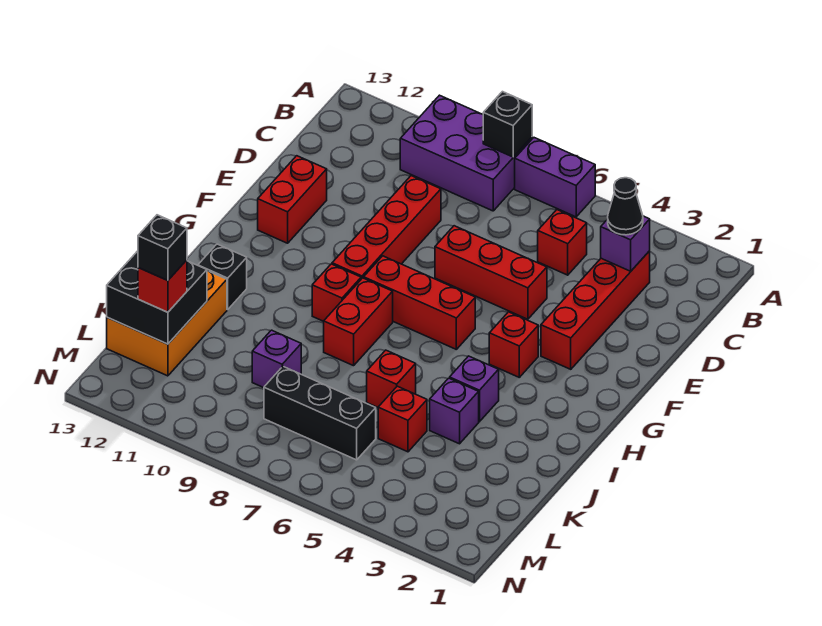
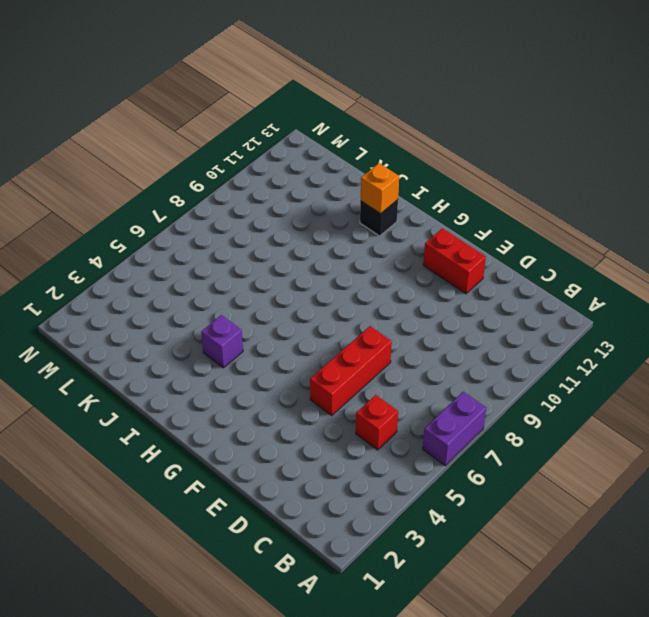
orange 1x1 brick [361,163,399,214] -> none
none -> purple 2x3 brick [400,95,532,211]
none -> red 1x4 brick [541,251,650,369]
none -> red 1x4 brick [332,176,441,279]

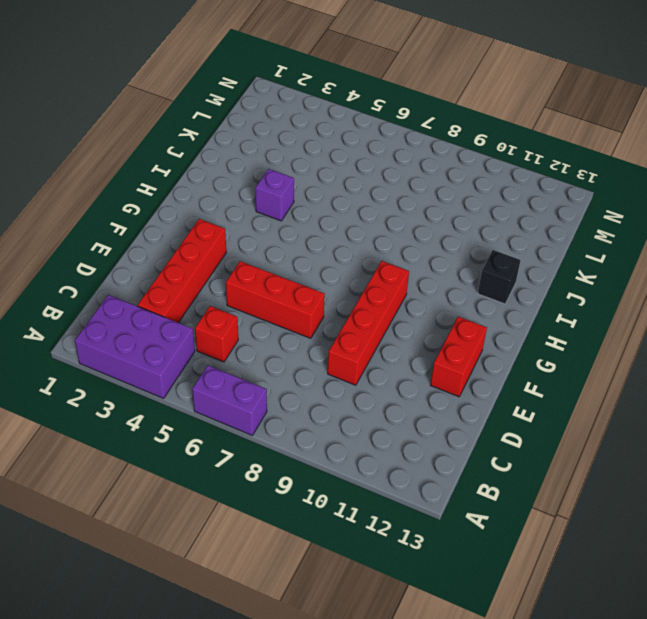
purple 2x3 brick [75,295,195,398] -> purple 2x3 brick moved to [400,95,532,211]
none -> red 1x1 brick [489,312,538,377]
none -> red 1x3 brick [364,256,475,349]
none -> red 1x2 brick [324,278,393,366]

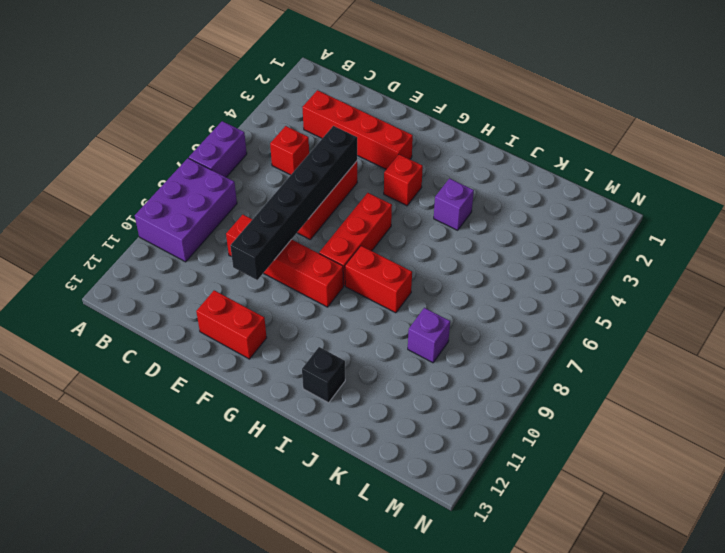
black 1x6 brick [230,126,357,280] -> none
none -> red 1x1 brick [312,264,361,321]
none -> purple 1x1 brick [430,378,479,444]
none -> red 1x1 brick [367,350,416,407]

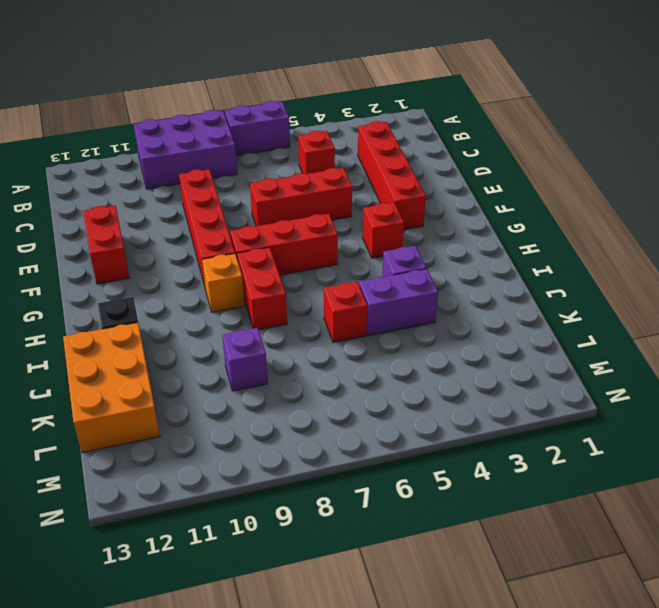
orange 1x1 brick [202,254,245,312] -> red 1x1 brick [312,264,361,321]
purple 1x2 brick [359,269,438,336] -> purple 1x1 brick [430,378,479,444]
none -> red 1x1 brick [378,386,427,452]
none -> black 1x3 brick [264,367,376,460]
none -> black 1x1 brick [483,92,532,157]

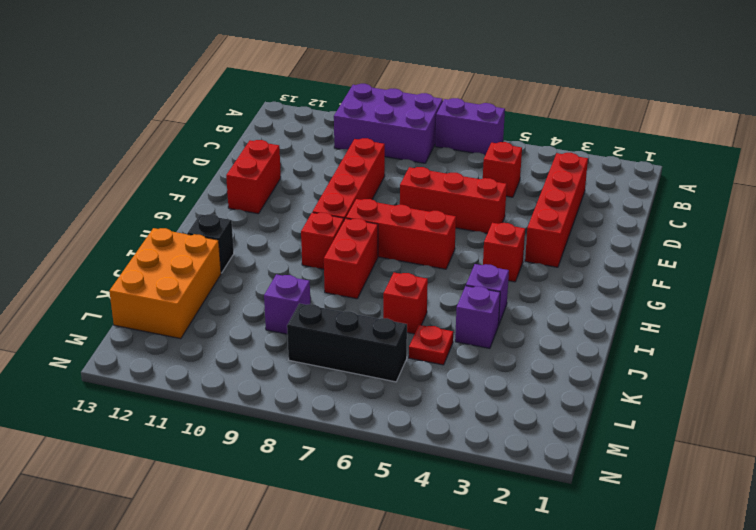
red 1x1 plate [409,325,453,365] -> red 1x1 brick [378,386,427,452]
none -> black 1x1 brick [483,92,532,157]
none -> purple 1x1 brick [601,216,650,271]
none -> black 2x2 brick [107,251,207,344]

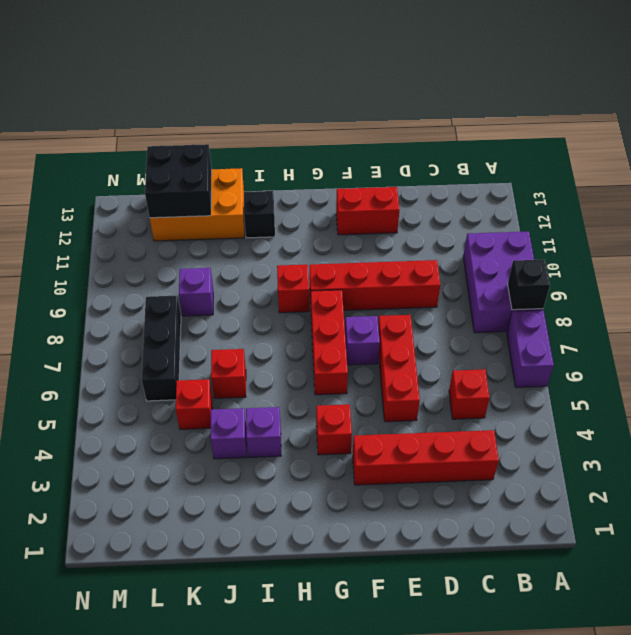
purple 1x1 brick [345,316,380,365] -> purple 1x1 brick moved to [601,216,650,271]
none -> red 1x2 brick [324,278,393,366]
none -> black 1x1 cone [608,178,643,235]
none -> red 1x1 brick [138,260,187,312]

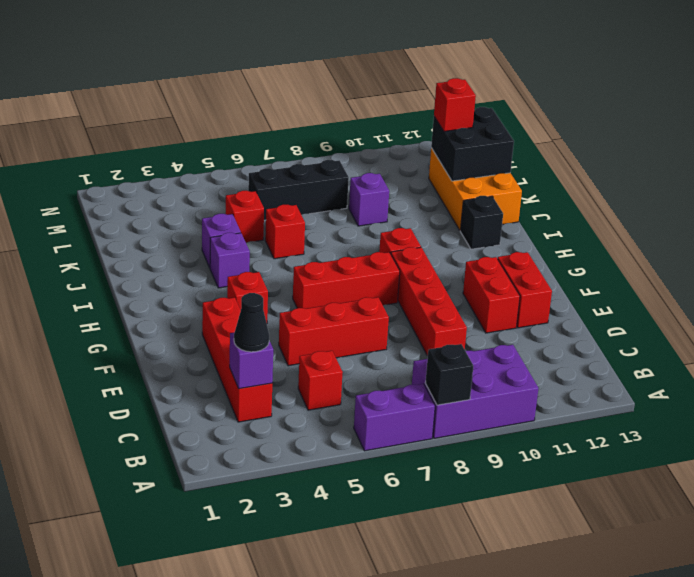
red 1x2 brick [463,257,520,333] -> red 1x2 brick moved to [324,278,393,366]
none -> black 1x1 brick [138,215,187,280]

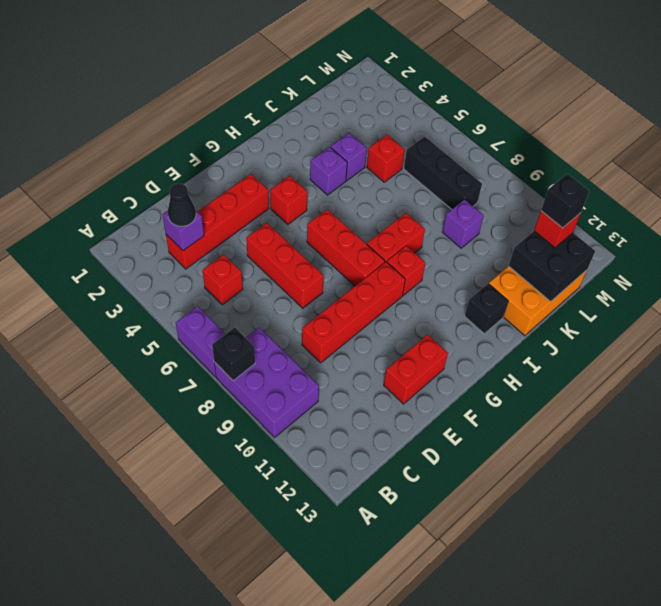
none -> red 1x1 brick [367,350,416,407]

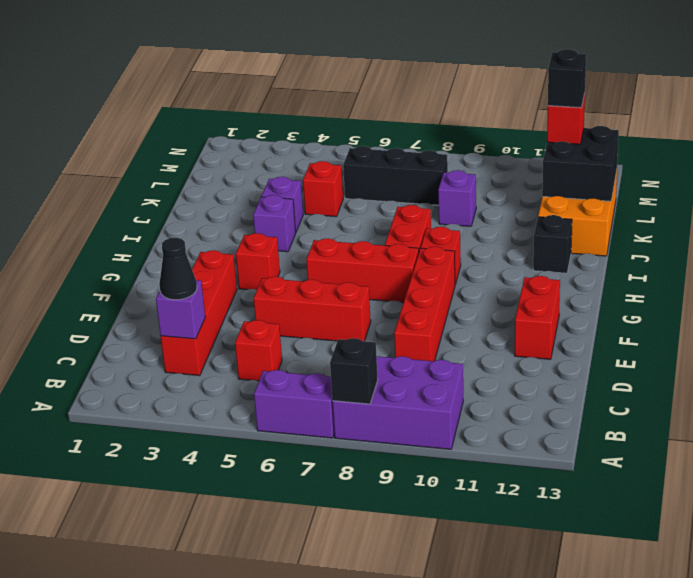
none -> red 1x1 brick [367,350,416,407]

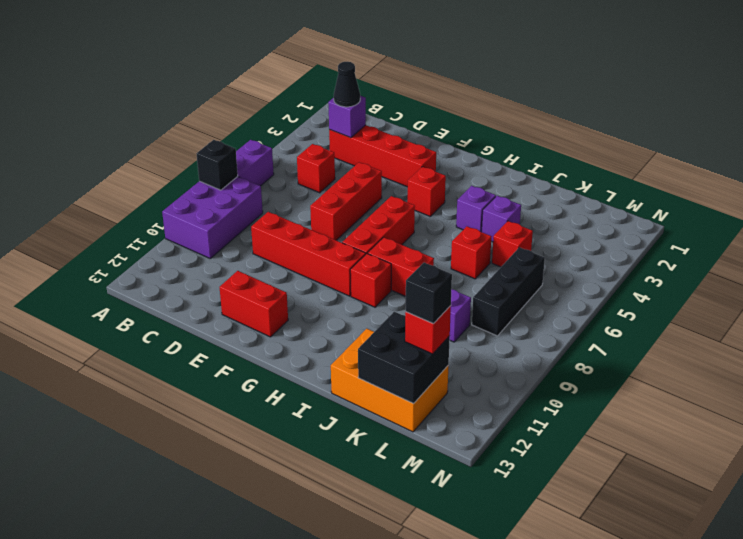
none -> black 1x1 brick [198,244,247,310]

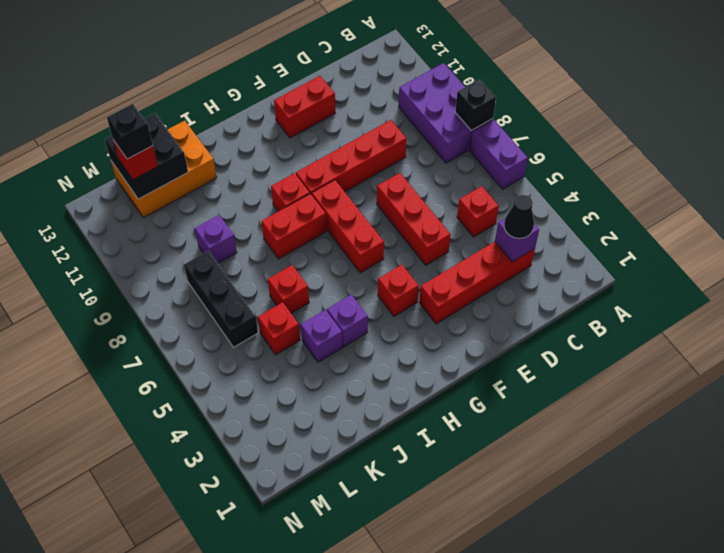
none -> black 1x1 brick [198,244,247,310]

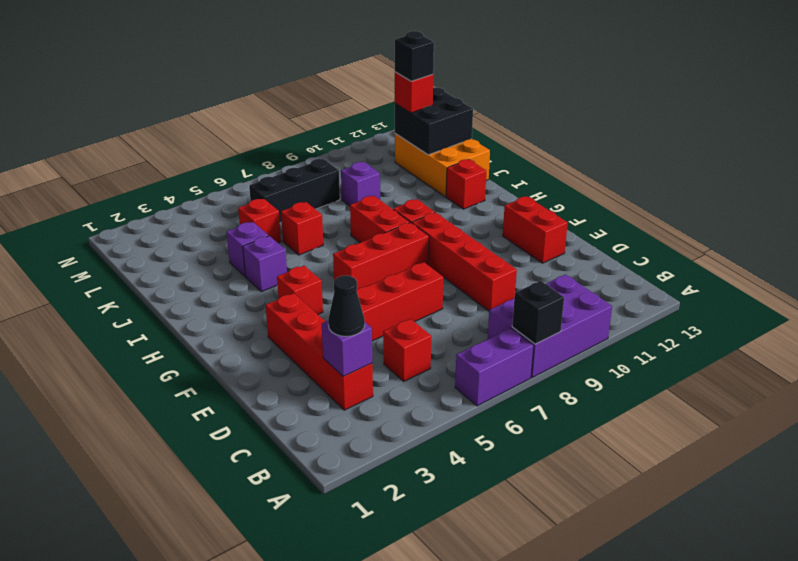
red 1x1 brick [446,159,486,209] -> black 1x1 brick [198,244,247,310]

